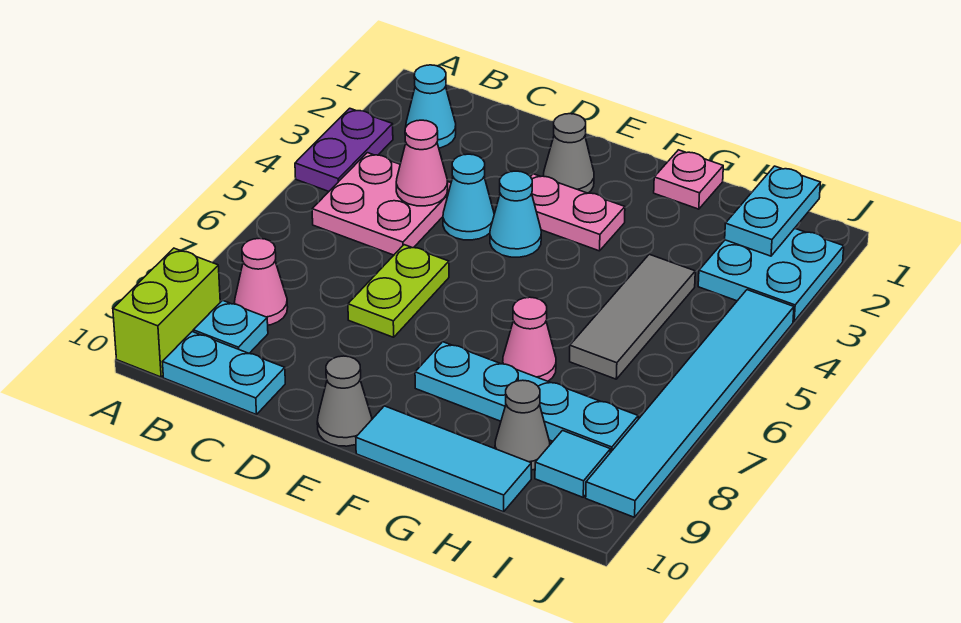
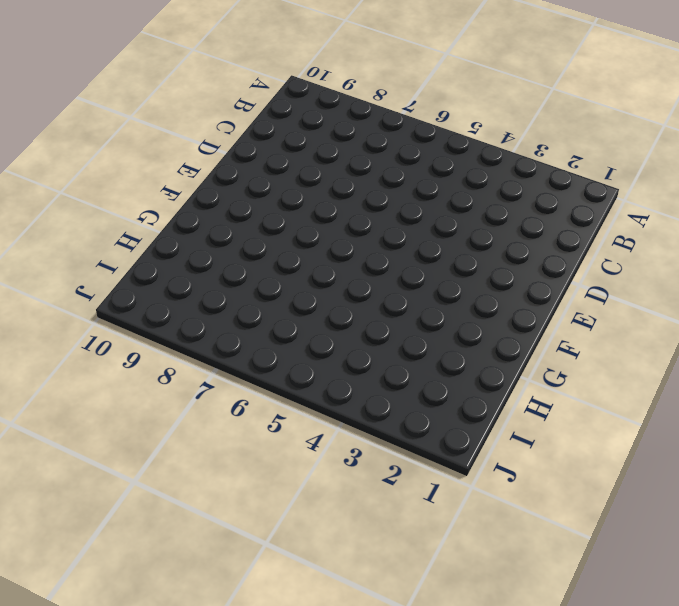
none -> purple 1x2 plate [295,108,393,191]
none -> lime 1x2 brick [113,248,220,377]
none -> cyan 1x1 cone [406,65,456,148]

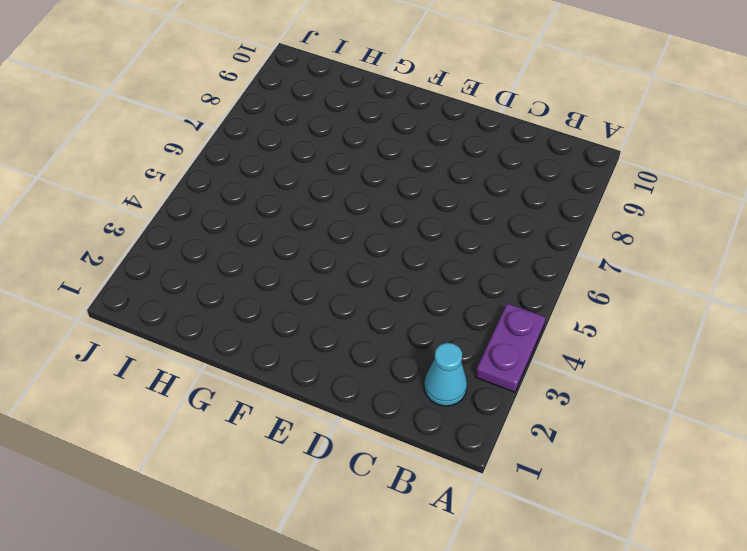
none -> lime 1x2 brick [113,248,220,377]
none -> pink 2x2 plate [312,153,451,255]
none -> pink 1x1 cone [234,238,288,325]

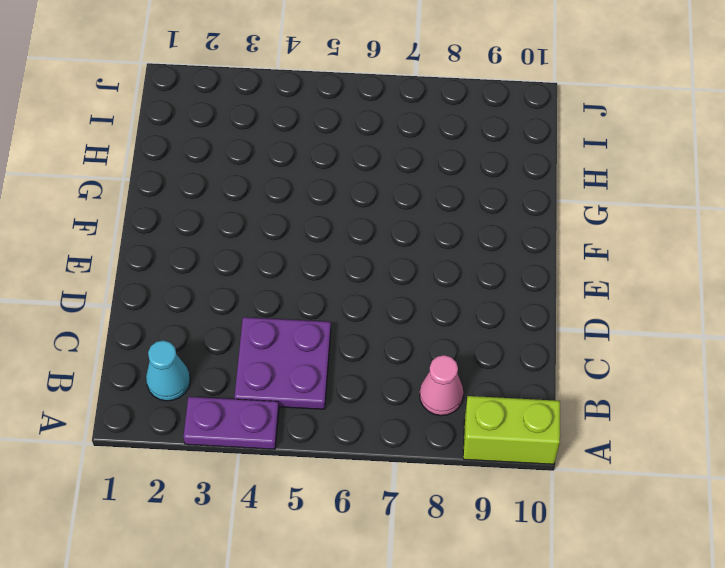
purple 2x2 plate [235,317,331,409] -> pink 2x2 plate [312,153,451,255]
none -> cyan 1x1 plate [193,300,268,353]
none -> cyan 1x2 plate [163,332,285,415]
none -> cyan 1x1 cone [443,154,494,240]

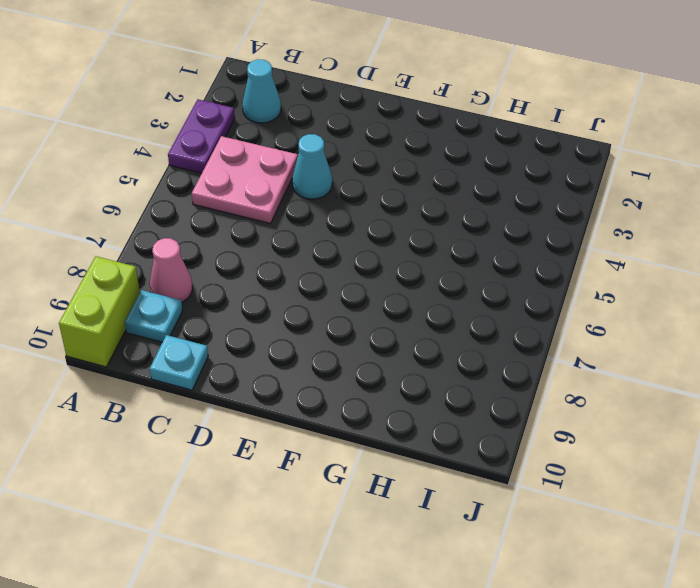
cyan 1x1 plate [150,335,208,390] -> cyan 1x2 plate [163,332,285,415]
none -> lime 1x2 plate [348,245,449,337]
none -> grey 1x1 cone [544,114,594,193]
none -> pink 1x2 plate [530,174,625,251]

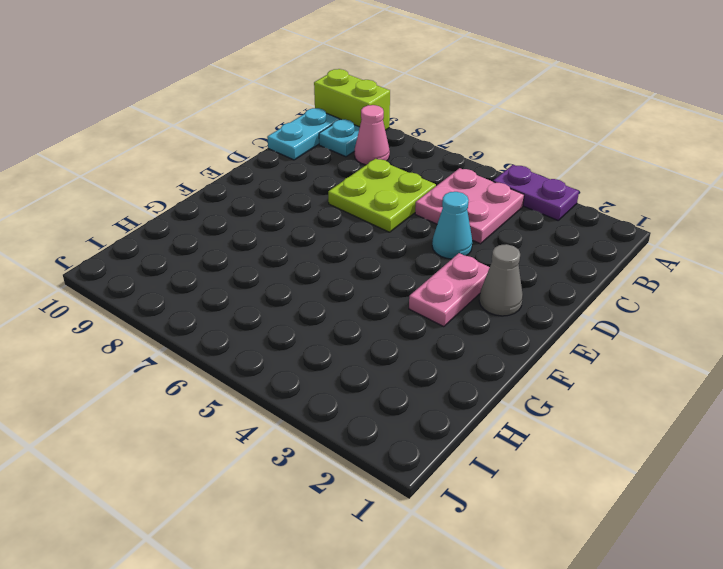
lime 2x2 plate [328,159,436,232] -> lime 1x2 plate [348,245,449,337]
none -> cyan 1x1 cone [406,65,456,148]
none -> cyan 1x1 cone [490,171,541,257]
none -> grey 1x1 cone [317,356,372,446]

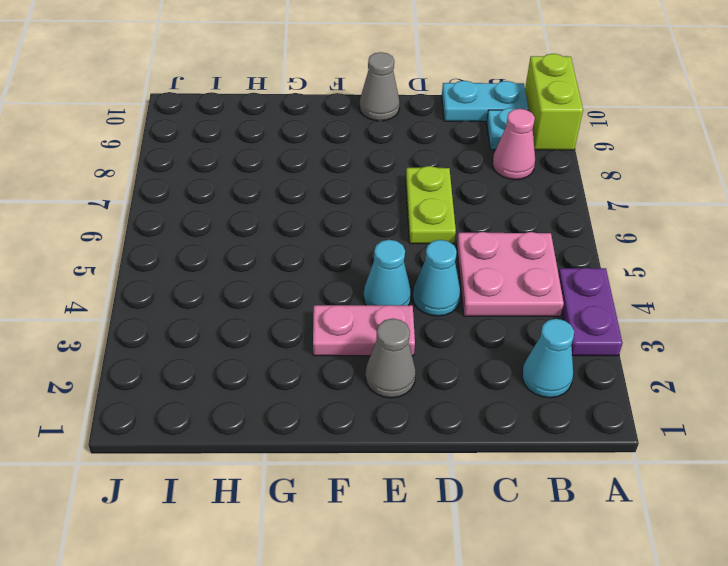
none -> cyan 1x4 plate [415,342,638,453]
none -> cyan 1x3 tile [356,406,531,512]
none -> pink 1x1 plate [654,150,723,209]

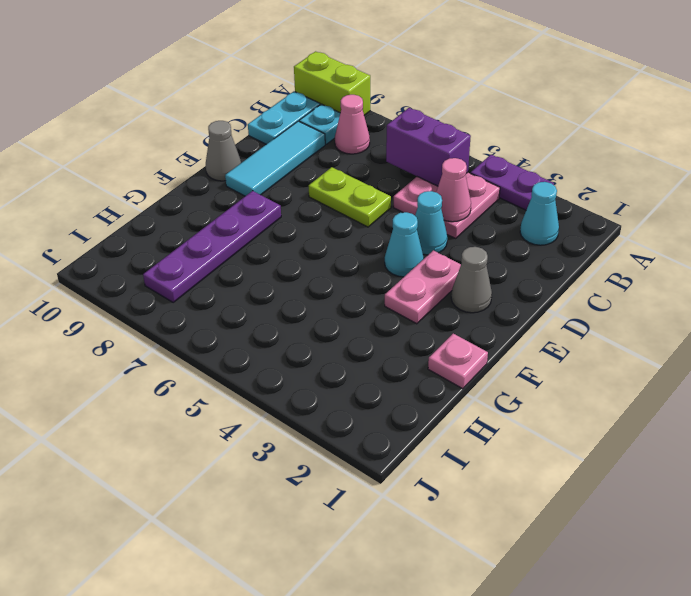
purple 1x2 brick [386,108,471,186] -> none
cyan 1x3 tile [225,121,325,196] -> cyan 1x3 tile moved to [356,406,531,512]
purple 1x4 plate [143,191,281,302] -> cyan 1x4 plate [415,342,638,453]
none -> pink 1x1 cone [503,297,556,381]
none -> grey 1x3 tile [570,254,695,379]
none -> grey 1x1 cone [495,380,550,470]

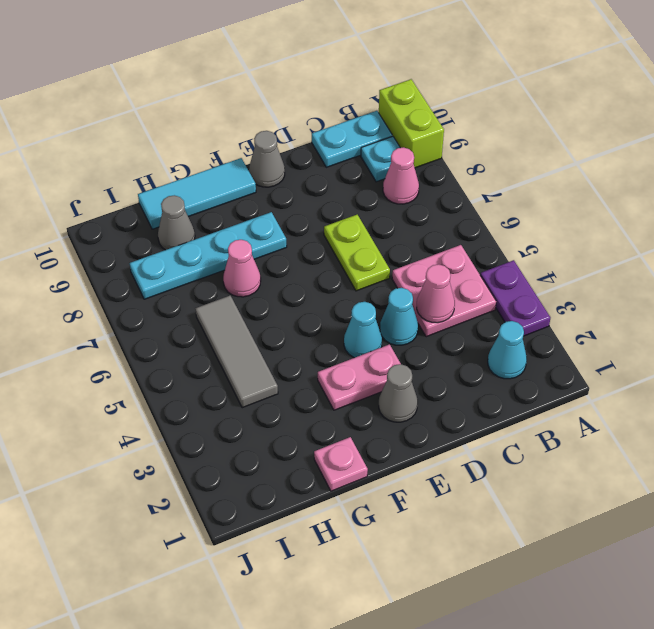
none -> cyan 2x2 plate [698,228,844,321]
none -> cyan 1x1 tile [535,431,611,497]
none -> cyan 1x6 tile [586,290,794,517]

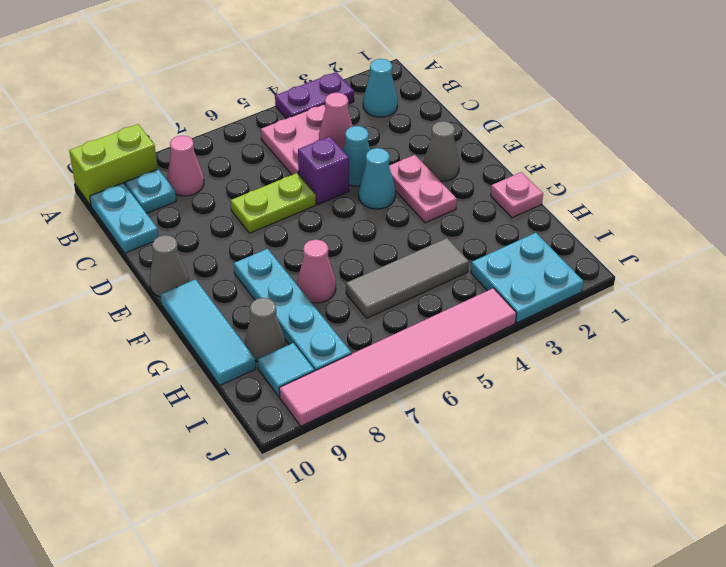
purple 1x1 brick [298,136,349,204] -> none
pink 1x6 tile [279,288,516,426] -> cyan 1x6 tile [586,290,794,517]
none -> cyan 1x2 plate [725,166,820,256]

